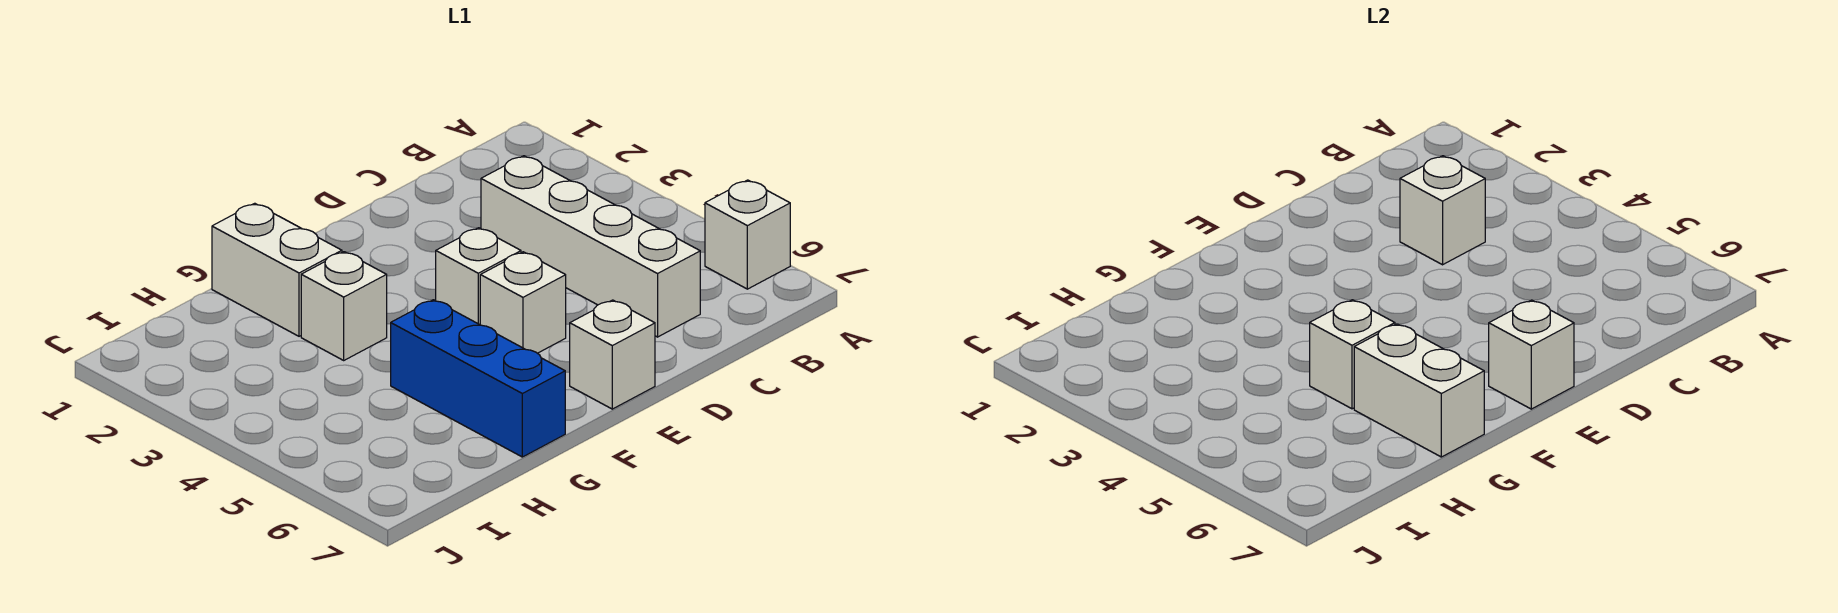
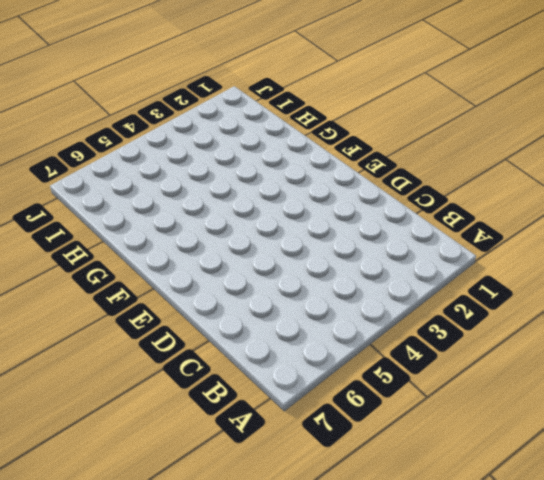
none -> white 1x1 brick [705,180,790,289]
none -> white 1x4 brick [481,156,700,337]
none -> white 1x1 brick [436,228,521,325]

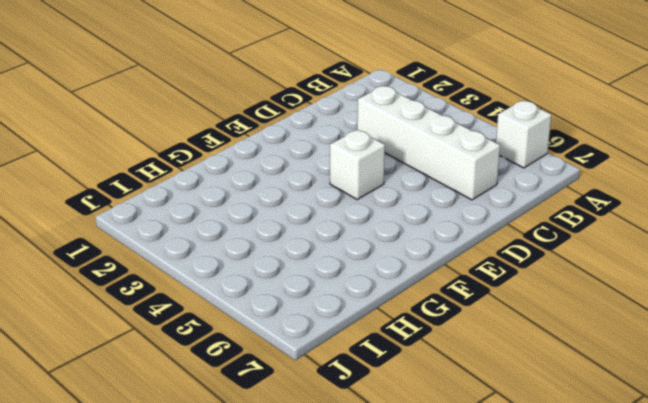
none -> white 1x1 brick [480,252,566,353]
none -> white 1x1 brick [570,300,655,409]
none -> white 1x2 brick [212,203,342,336]

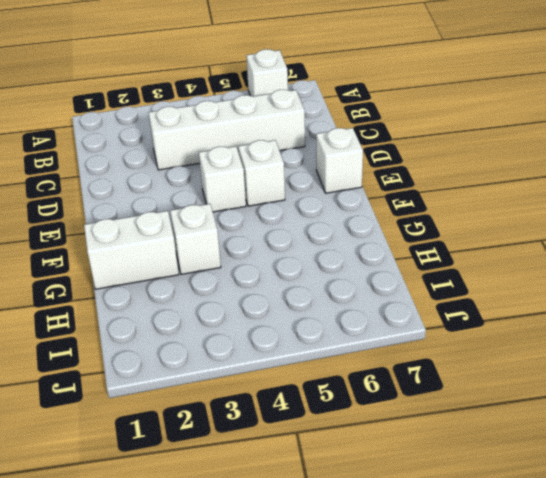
none -> blue 1x3 brick [391,300,565,457]
none -> white 1x1 brick [1400,156,1485,265]
none -> white 1x1 brick [1489,300,1574,409]

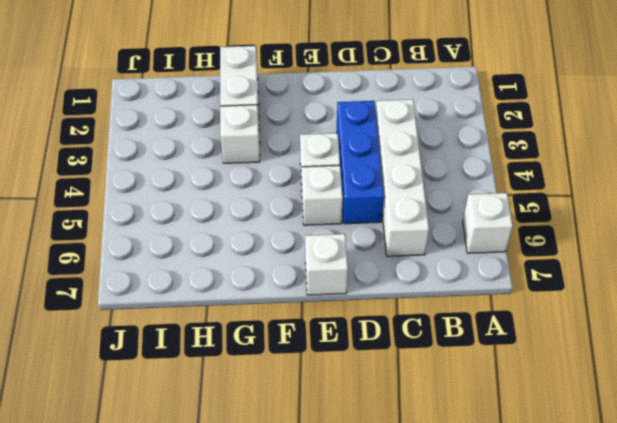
blue 1x3 brick [337,101,384,224] -> blue 1x3 brick moved to [391,300,565,457]
none -> white 1x1 brick [1400,156,1485,265]
none -> white 1x1 brick [1489,300,1574,409]
none -> white 1x1 brick [1310,300,1395,409]

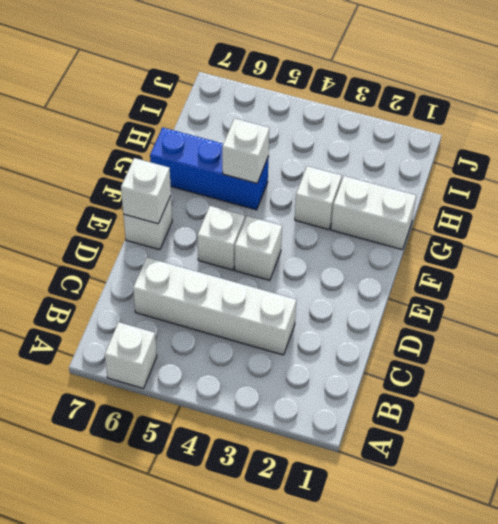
none -> white 1x1 brick [1400,156,1485,265]
none -> white 1x2 brick [1354,324,1484,457]

